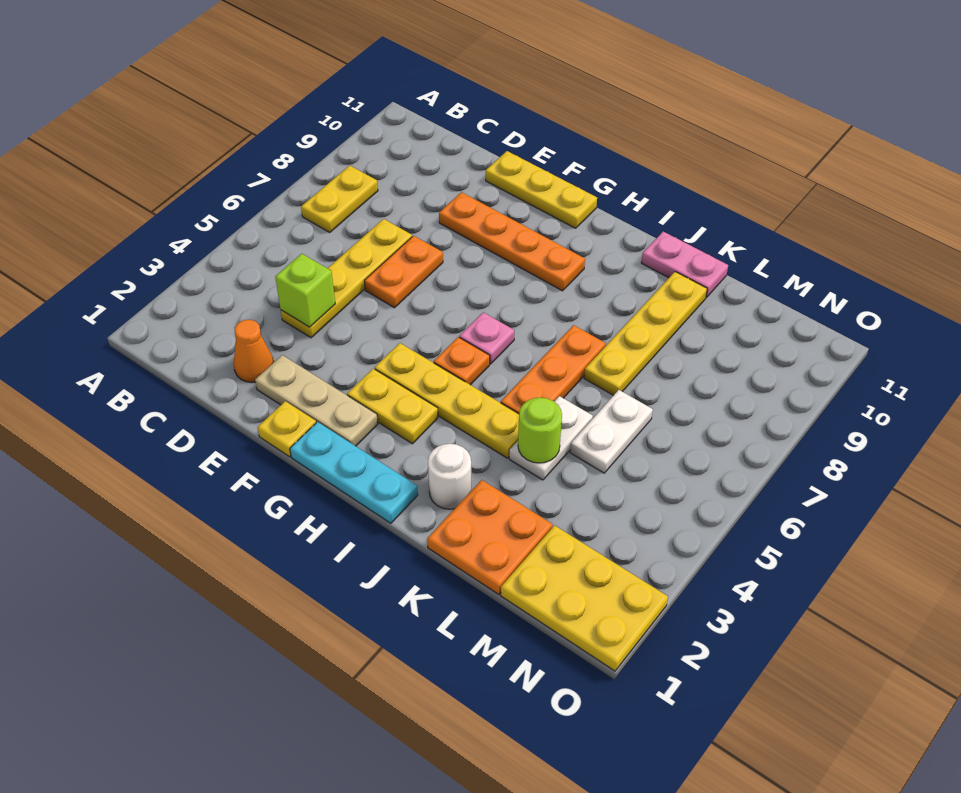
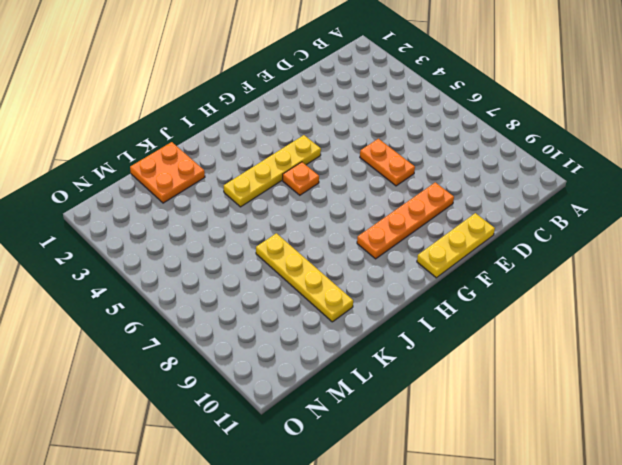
none -> yellow 1x2 plate [301,165,378,232]
none -> orange 1x1 cone [234,320,274,382]
none -> yellow 1x4 plate [281,219,412,338]

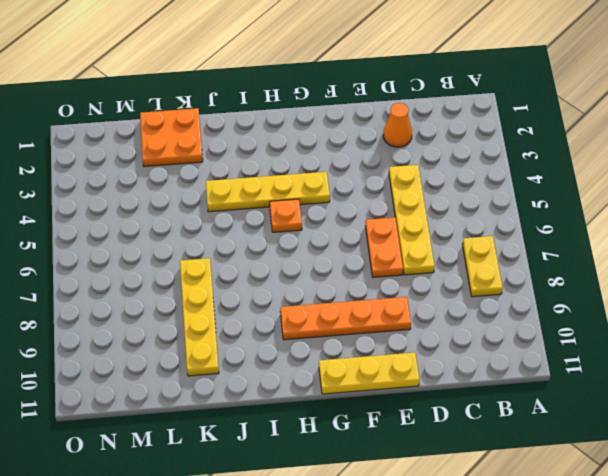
none -> tan 1x3 plate [255,355,378,446]
none -> yellow 1x1 plate [258,401,316,457]
none -> cyan 1x3 plate [290,422,418,523]

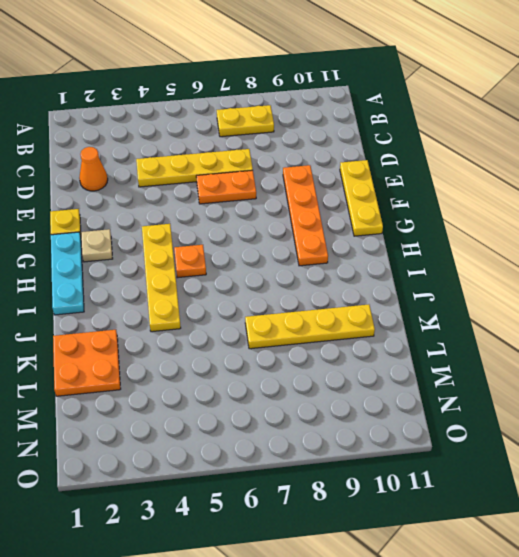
tan 1x1 plate [81,229,113,262] -> tan 1x3 plate [255,355,378,446]
none -> yellow 1x2 plate [347,369,438,444]
none -> pink 1x1 plate [459,312,514,364]
none -> white 1x1 round brick [428,444,472,509]

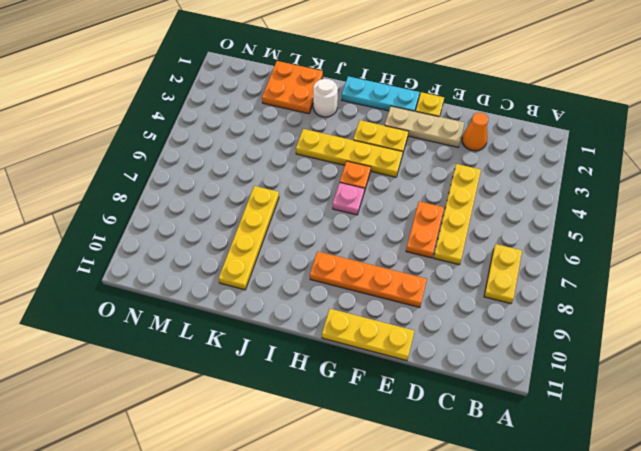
none -> orange 1x3 plate [501,325,606,414]
none -> pink 1x2 plate [641,232,728,298]
none -> white 1x2 plate [509,396,593,480]

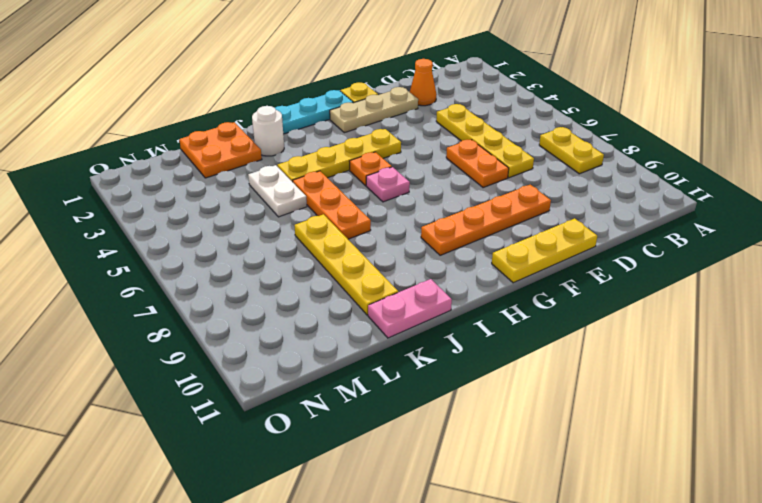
none -> yellow 1x2 plate [347,369,438,444]
none -> white 1x2 plate [570,390,653,473]
none -> yellow 2x3 plate [501,525,668,671]

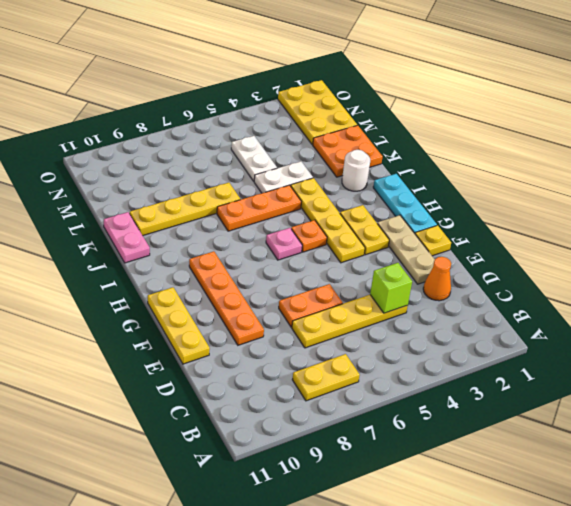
white 1x2 plate [231,136,277,181] -> white 1x2 plate turned to [570,390,653,473]
none -> lime 1x1 round brick [518,397,562,463]

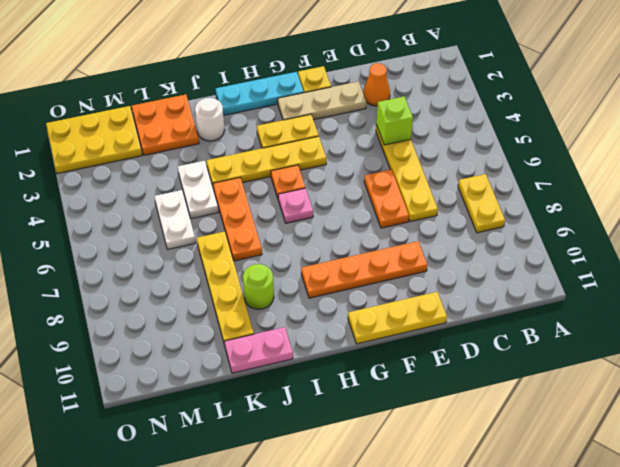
lime 1x1 round brick [243,264,274,309] -> lime 1x1 round brick moved to [518,397,562,463]

